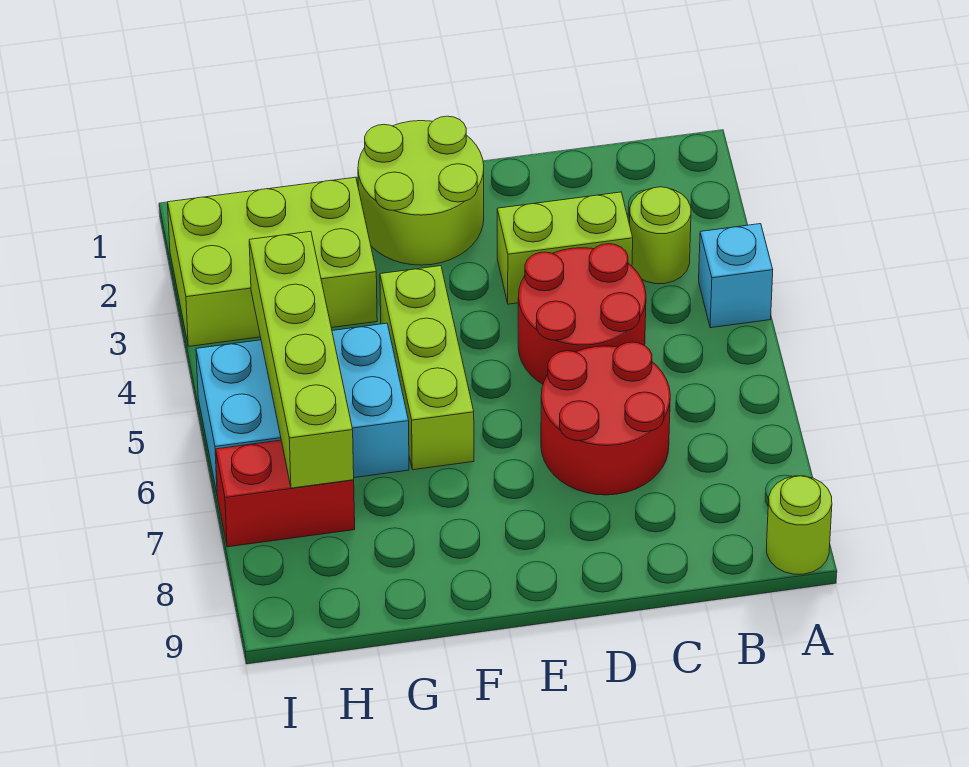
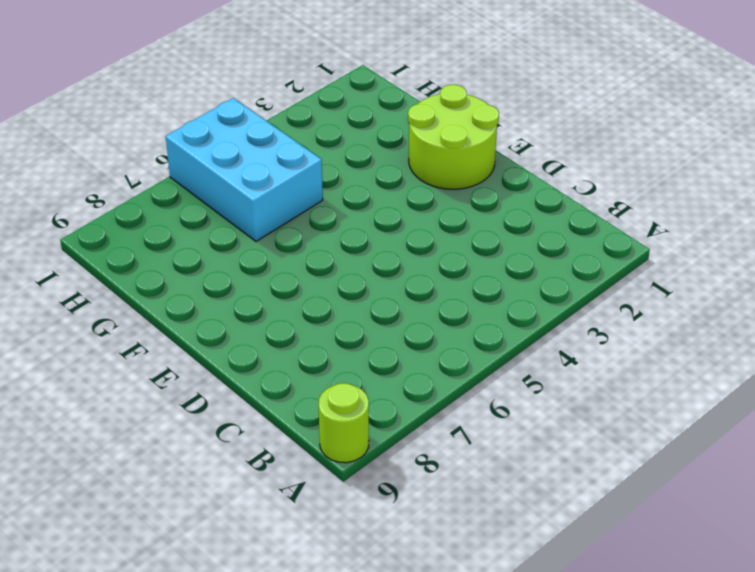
none -> cyan 1x1 brick [699,224,773,328]
none -> lime 1x1 round brick [630,187,691,284]
none -> lime 1x2 brick [497,192,633,304]

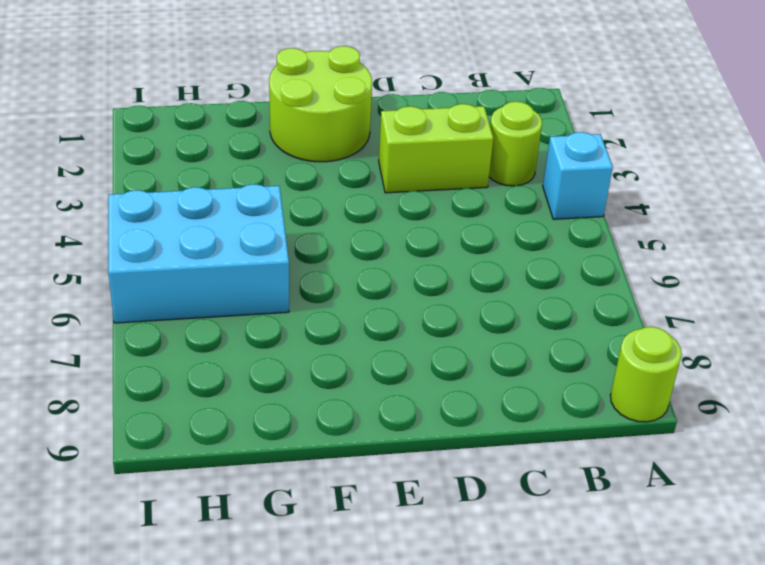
none -> red 2x2 round brick [518,244,646,384]
none -> red 2x2 round brick [541,342,670,495]
none -> lime 1x3 brick [380,266,474,470]

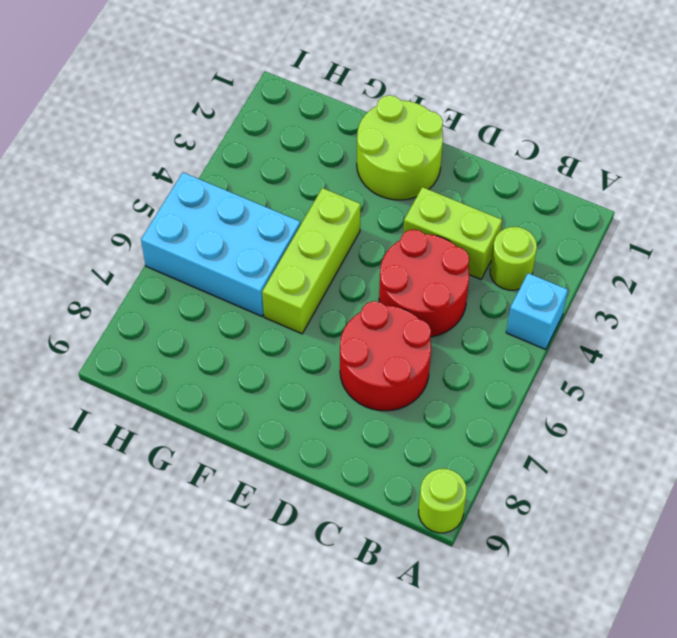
none -> lime 2x3 brick [168,177,377,346]
none -> red 1x2 brick [216,440,355,547]
none -> lime 1x4 brick [249,231,354,488]

